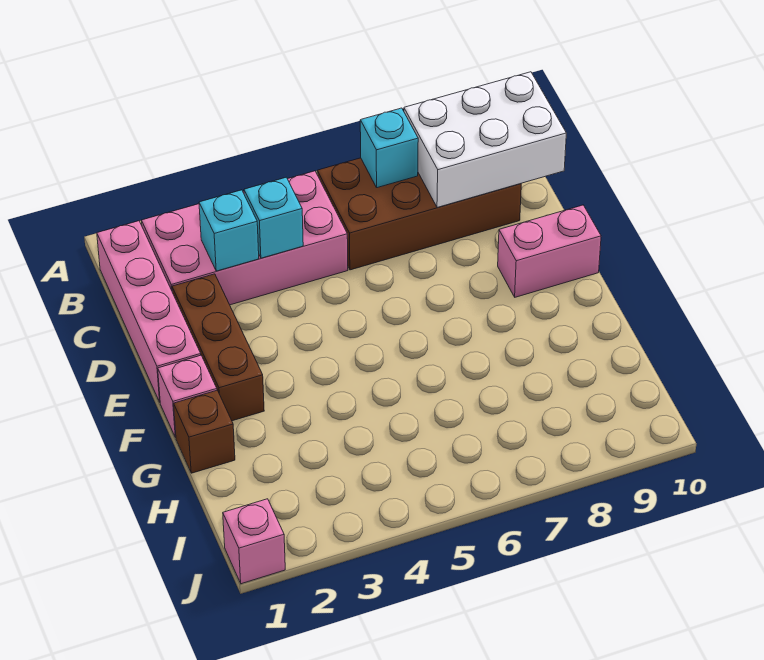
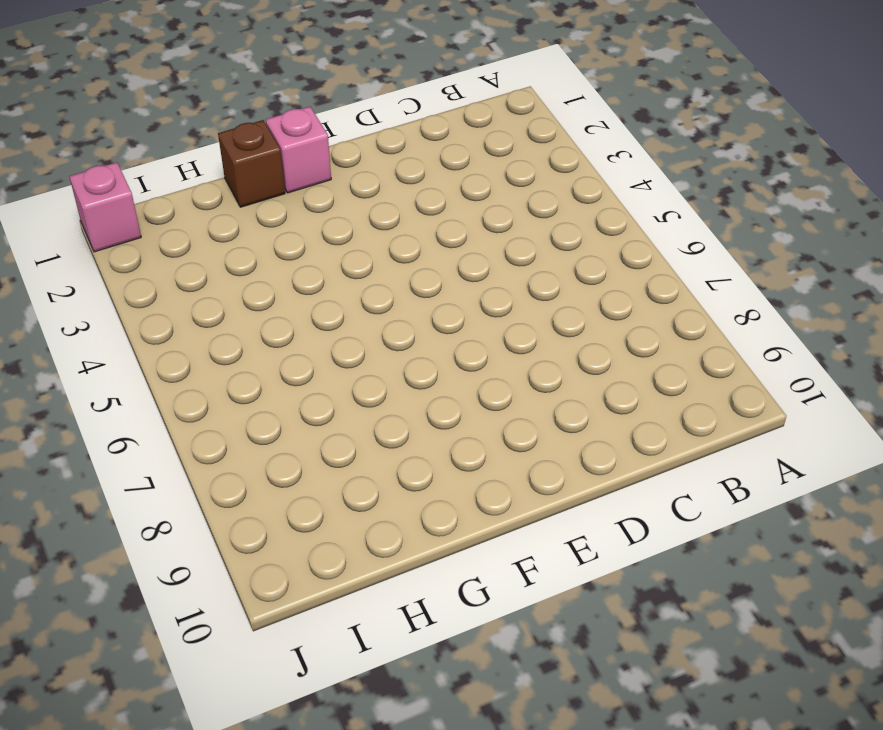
none -> pink 1x4 brick [97,221,201,402]
none -> pink 2x4 brick [141,171,348,305]
none -> brown 2x4 brick [317,158,521,270]

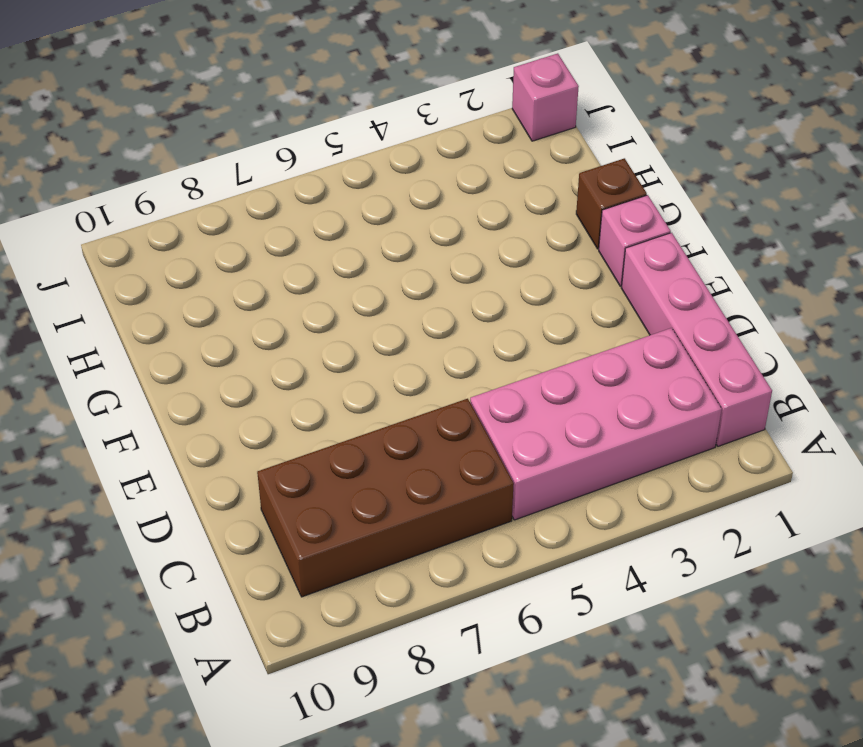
none -> brown 1x3 brick [172,274,264,421]
none -> pink 1x2 brick [498,205,601,297]
none -> cyan 1x1 brick [360,108,418,188]

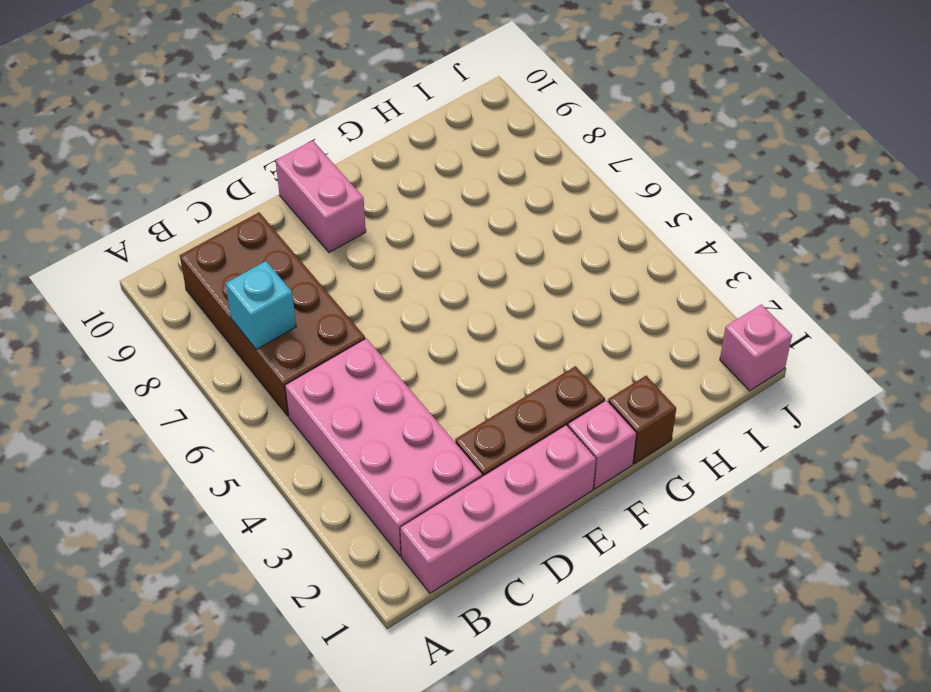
none -> white 2x3 brick [404,72,566,207]
none -> cyan 1x1 brick [199,190,259,271]
none -> cyan 1x1 brick [244,177,303,258]

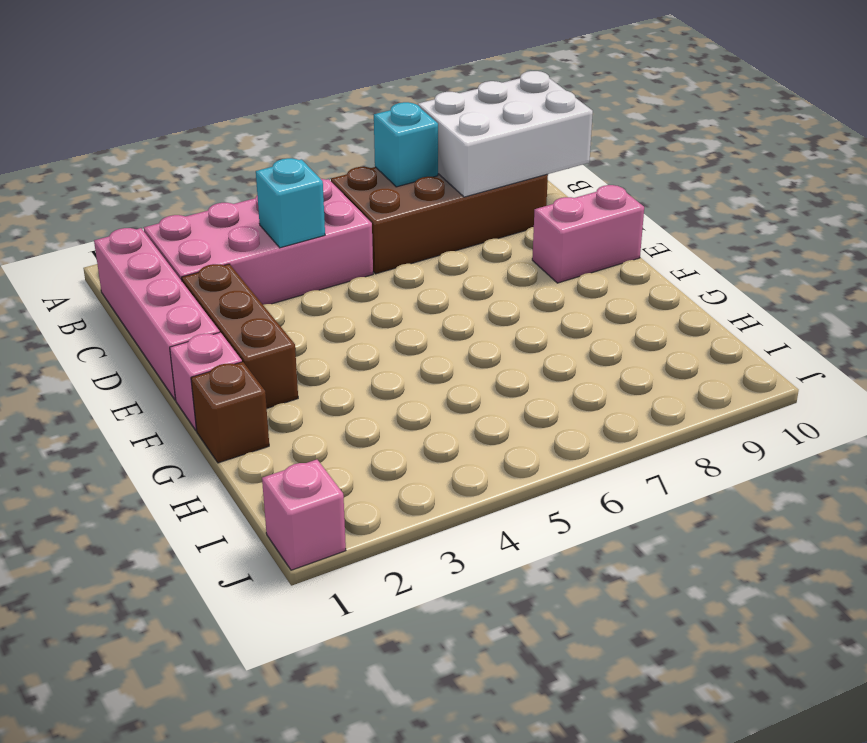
none -> cyan 1x1 brick [199,190,259,271]

